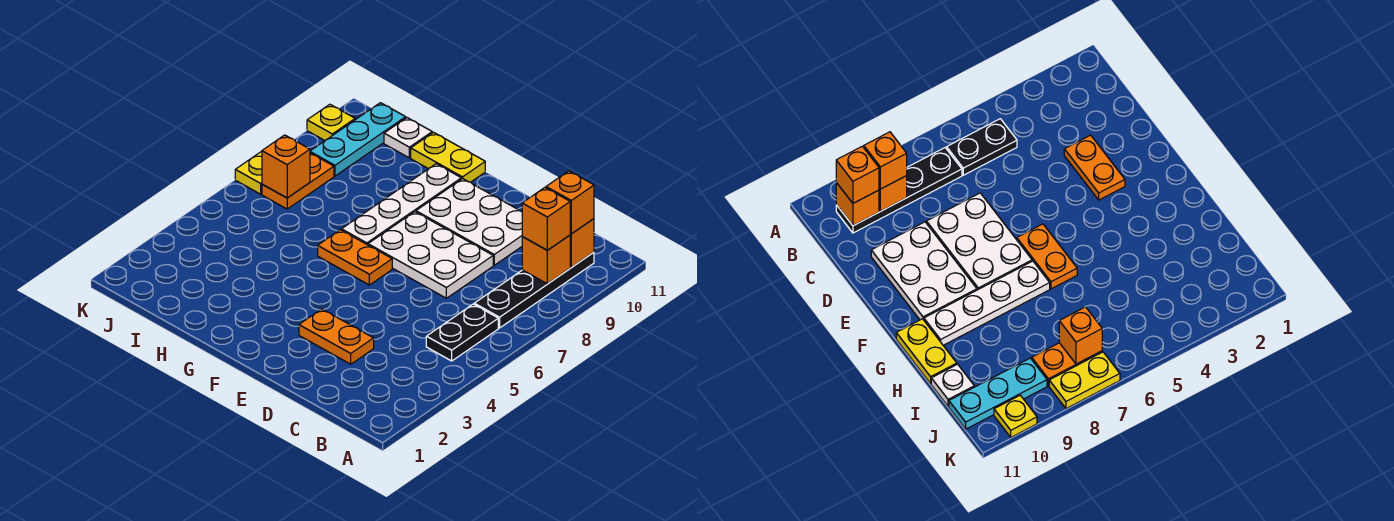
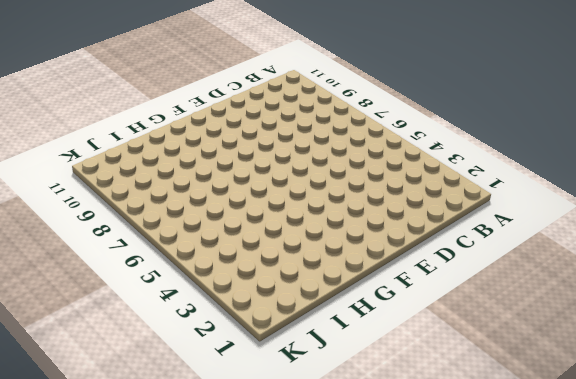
none -> black 1x2 plate [426,304,498,361]
none -> black 1x4 plate [474,252,594,328]
none -> orange 1x2 plate [299,309,374,364]

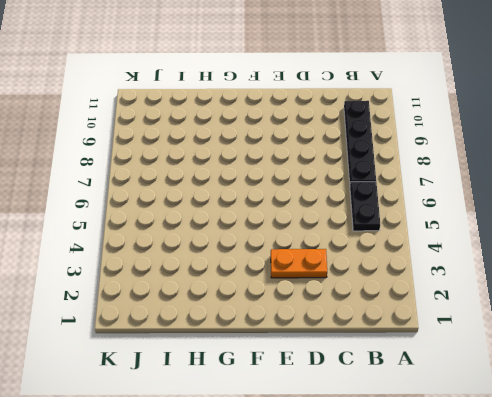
none -> white 2x3 plate [368,212,493,298]
none -> white 2x3 plate [416,179,522,265]
none -> orange 1x2 plate [318,230,392,285]

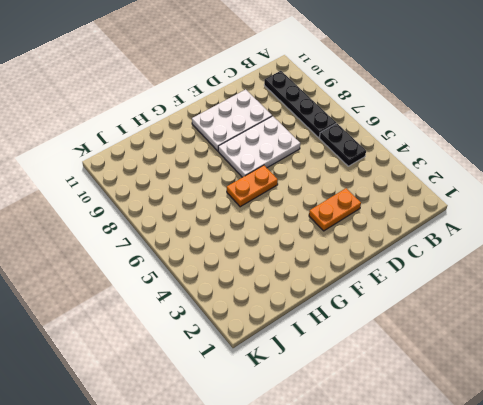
none -> white 1x4 plate [342,164,461,245]
none -> yellow 1x2 plate [411,132,485,182]
none -> white 1x1 plate [384,118,432,158]

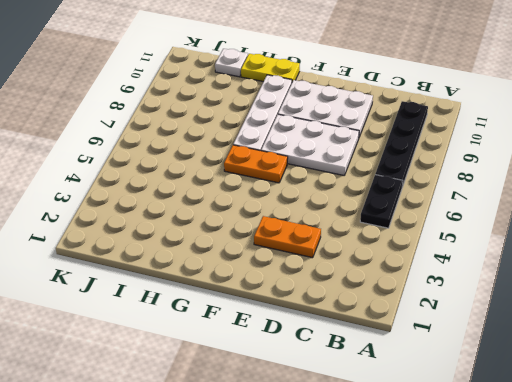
none -> orange 1x2 plate [262,153,334,209]
none -> cyan 1x3 plate [310,103,406,176]
none -> yellow 1x2 plate [235,151,262,194]

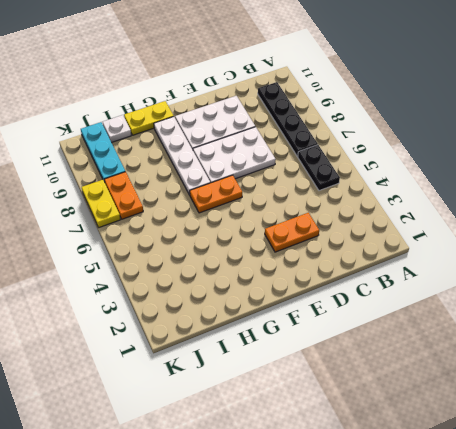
none -> yellow 1x1 plate [307,104,355,140]
none -> orange 1x1 brick [522,235,570,284]
none -> orange 1x1 brick [570,219,594,267]

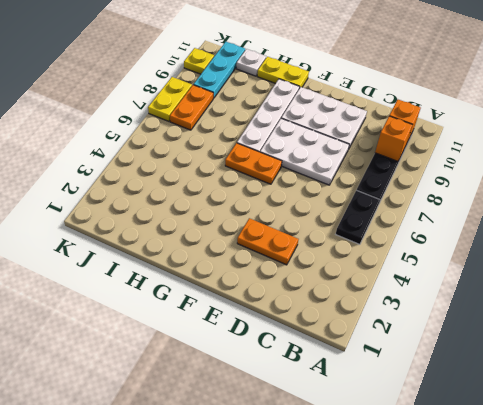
none -> orange 1x1 brick [262,135,310,198]
none -> orange 1x1 brick [522,188,570,250]
none -> orange 1x1 brick [546,171,594,234]

